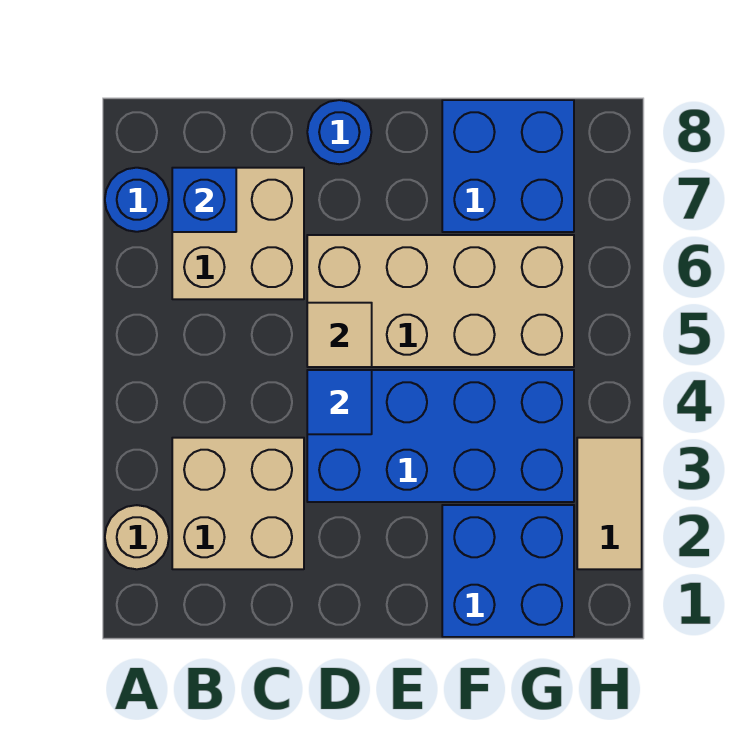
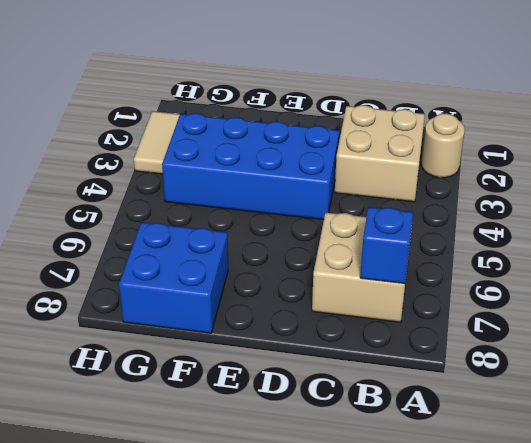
none -> blue 1x1 round brick [105,168,169,232]
none -> tan 2x4 brick [307,235,574,367]
none -> blue 1x1 round brick [307,100,371,164]

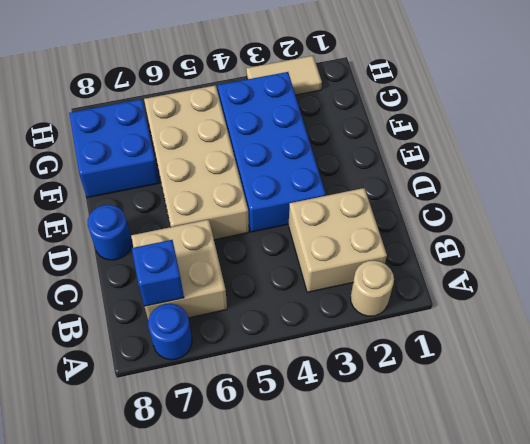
none -> blue 2x2 brick [442,505,574,637]
none -> blue 1x1 tile [307,370,372,434]
none -> tan 1x1 tile [307,303,372,367]

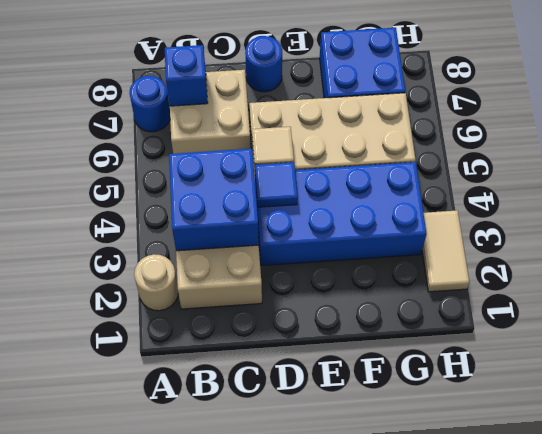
blue 2x2 brick [169,149,259,251] -> blue 2x2 brick moved to [442,505,574,637]

